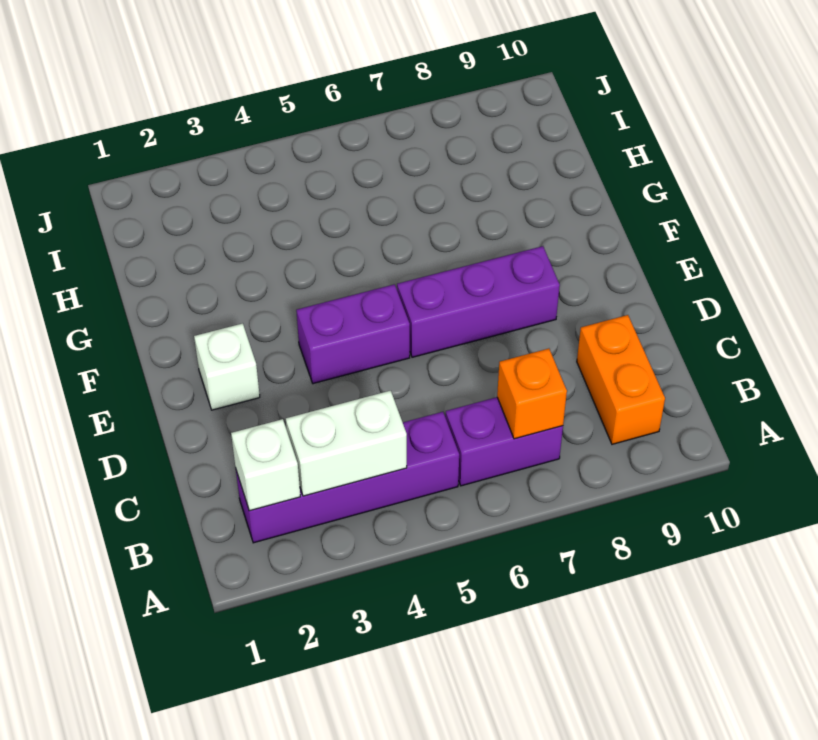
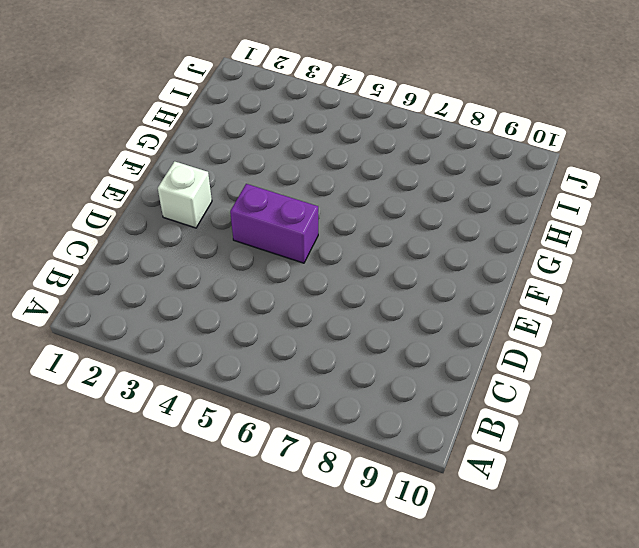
none -> purple 1x4 brick [236,412,459,543]
none -> purple 1x2 brick [445,397,563,486]

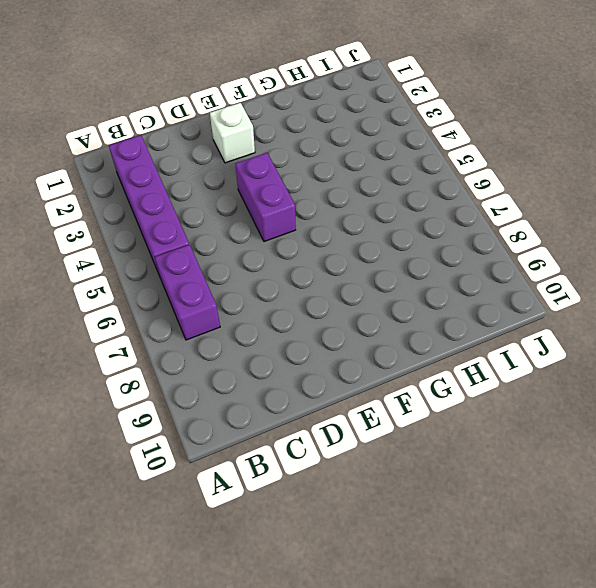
none -> orange 1x2 brick [577,315,665,444]
none -> purple 1x3 brick [397,246,560,357]

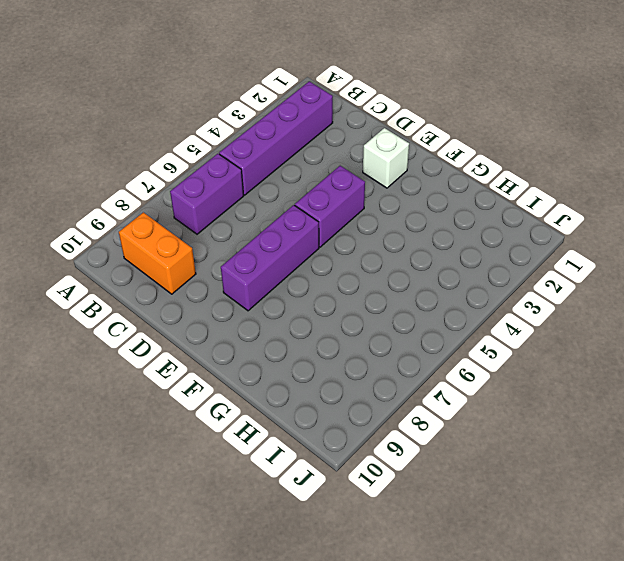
none -> white 1x1 brick [231,419,300,511]
none -> white 1x2 brick [286,391,407,496]

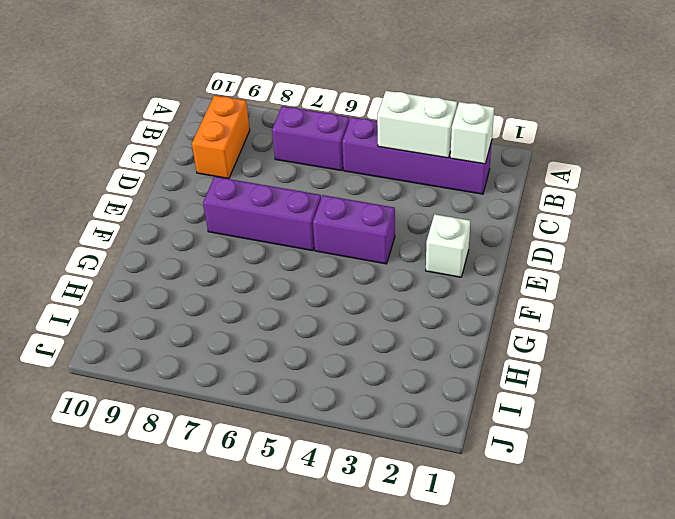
none -> orange 1x1 brick [497,349,567,439]

